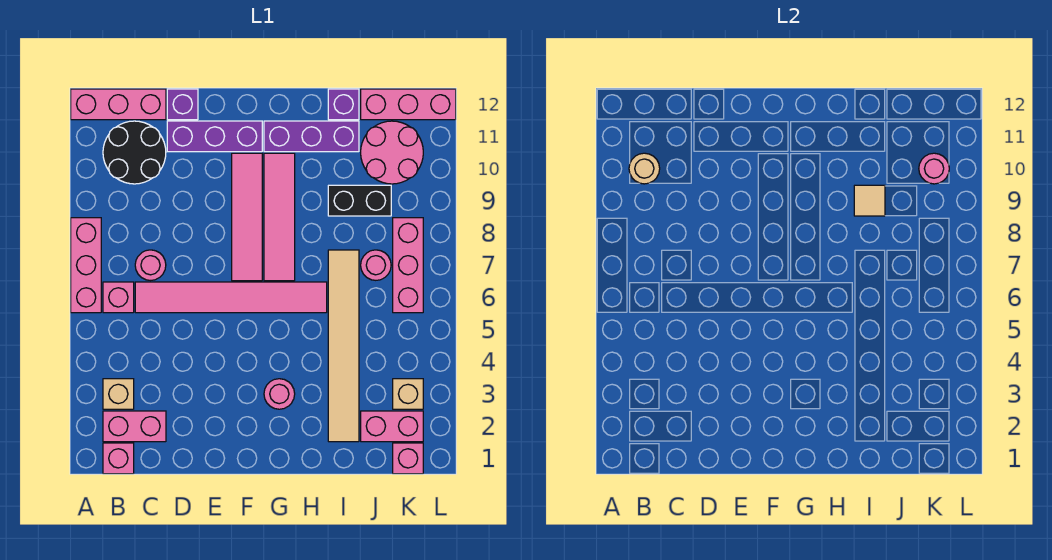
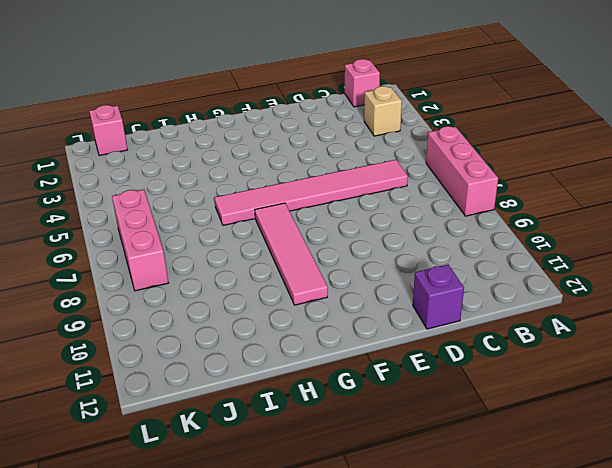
none -> pink 1x3 brick [71,89,166,120]
none -> pink 1x2 brick [103,411,166,442]
none -> pink 1x1 brick [103,282,134,313]

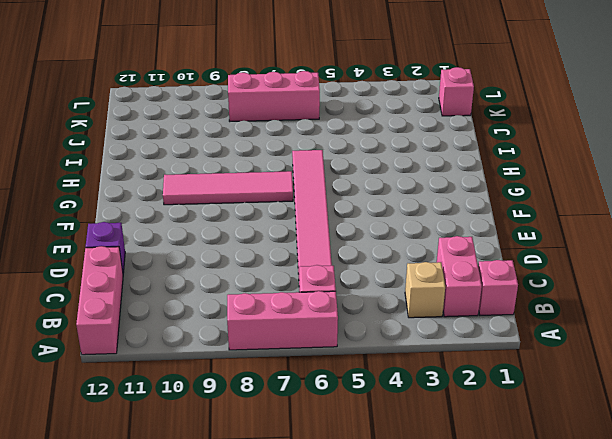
none -> black 2x2 round brick [103,121,166,184]
none -> pink 1x1 round brick [135,250,166,280]
none -> purple 1x3 brick [167,121,262,152]

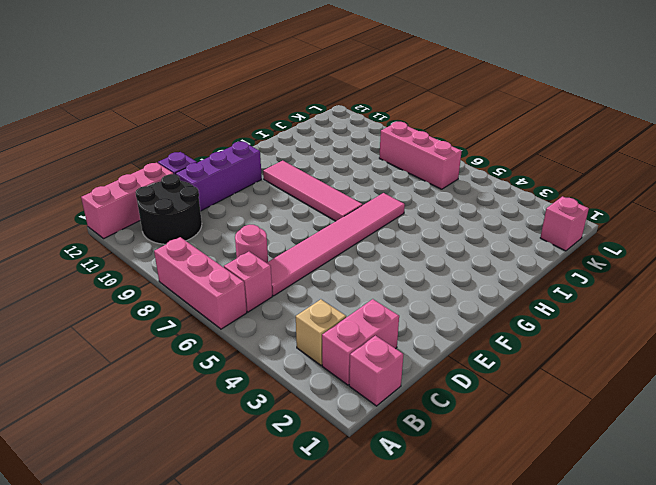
none -> pink 1x4 tile [232,153,262,281]
none -> pink 1x1 round brick [264,379,295,409]
none -> purple 1x3 brick [264,121,359,152]

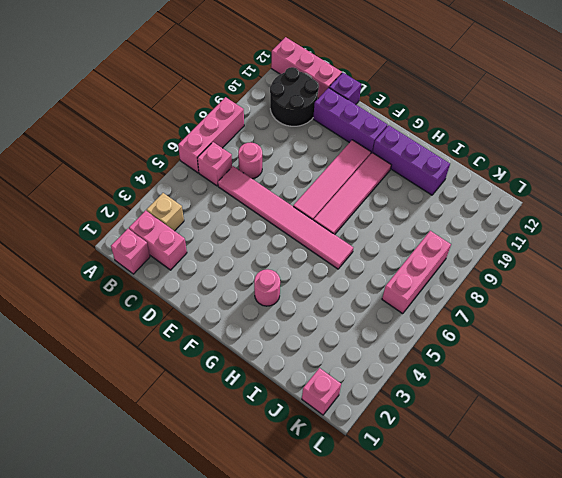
none -> tan 1x6 tile [328,250,359,442]
none -> black 1x2 brick [328,185,391,216]
none -> purple 1x1 brick [328,89,359,120]

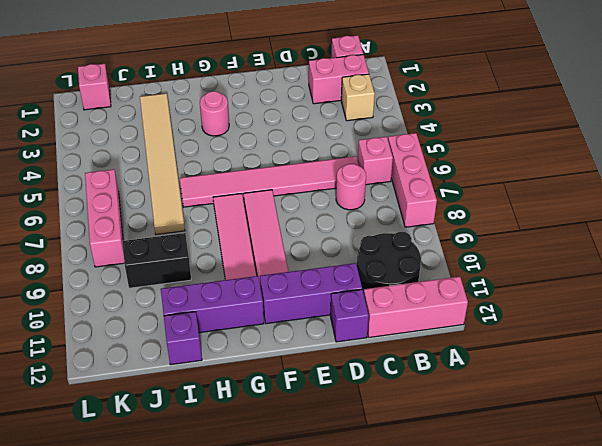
none -> pink 1x2 brick [361,411,423,442]
none -> pink 1x1 round brick [361,250,391,280]
none -> pink 2x2 round brick [361,121,423,184]

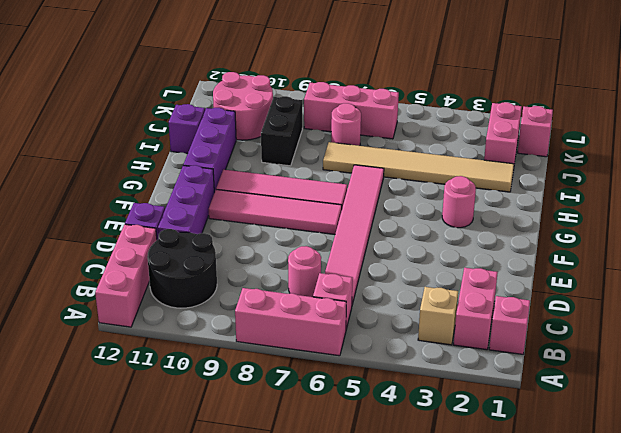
none -> pink 1x3 brick [361,89,456,120]
none -> tan 1x1 brick [393,379,423,409]
none -> tan 1x1 round brick [629,153,660,184]

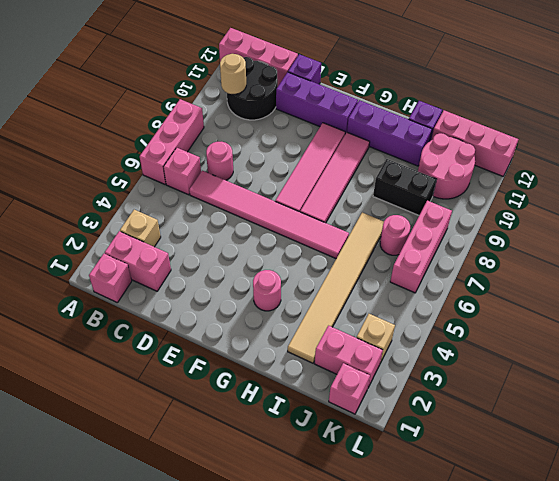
none -> tan 1x1 tile [854,185,885,216]
none -> pink 1x1 round brick [919,153,949,184]

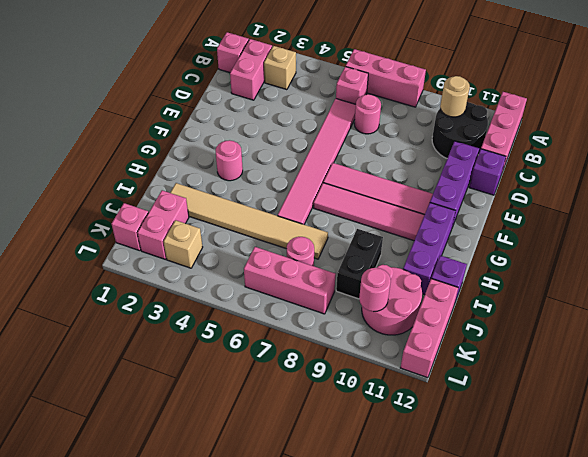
none -> tan 1x1 tile [854,185,885,216]

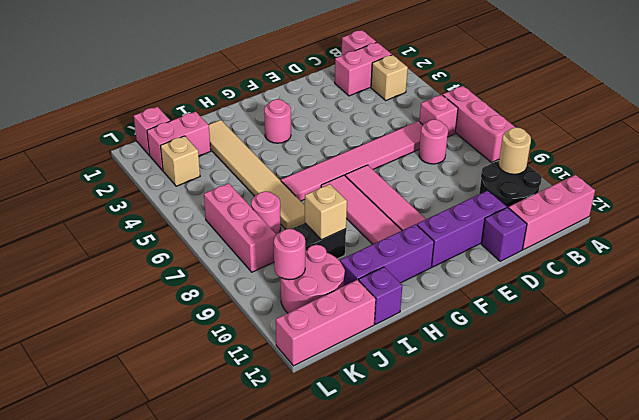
tan 1x1 brick [305,184,347,240] -> tan 1x1 tile [854,185,885,216]

